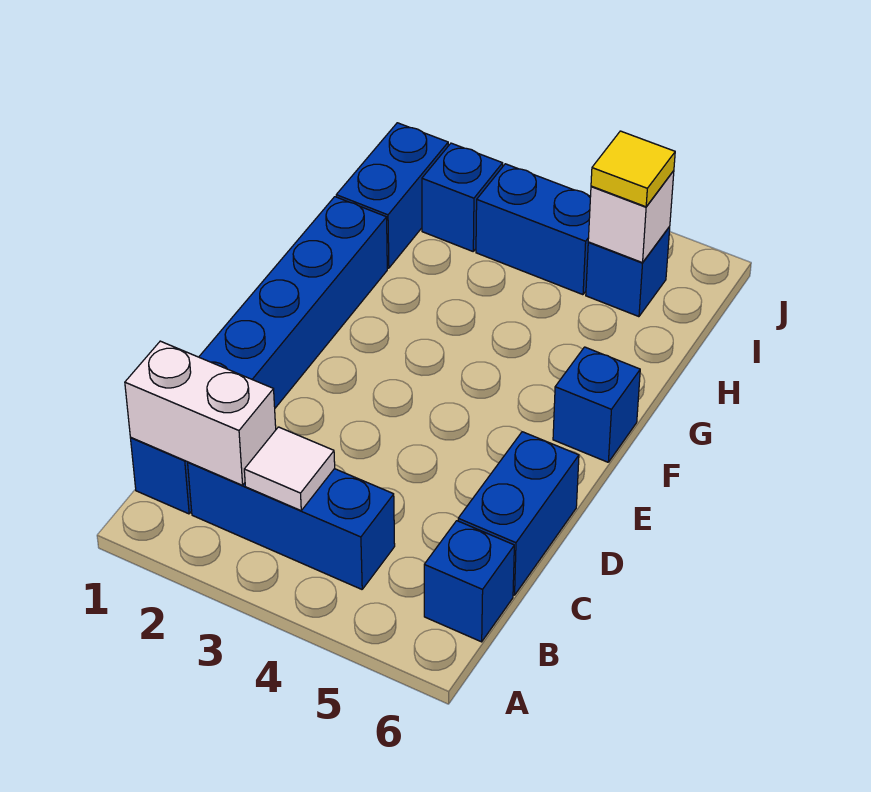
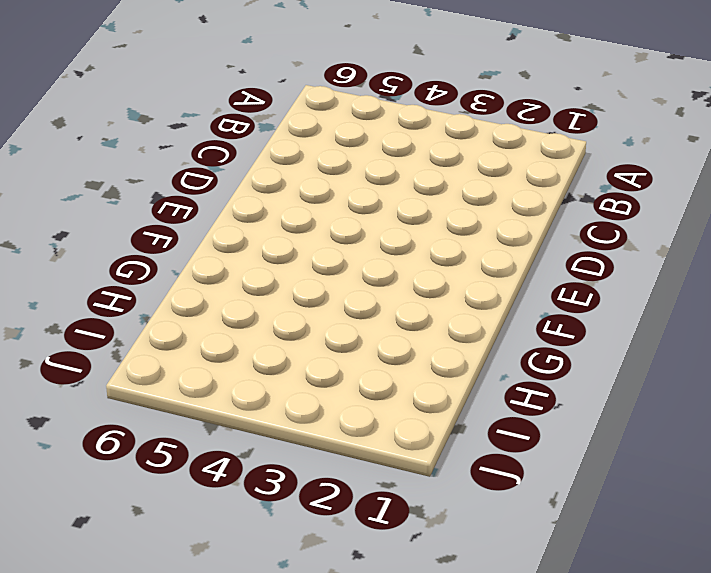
none -> blue 1x6 brick [131,197,387,514]
none -> blue 1x3 brick [188,462,395,589]
none -> blue 1x1 brick [424,521,514,642]

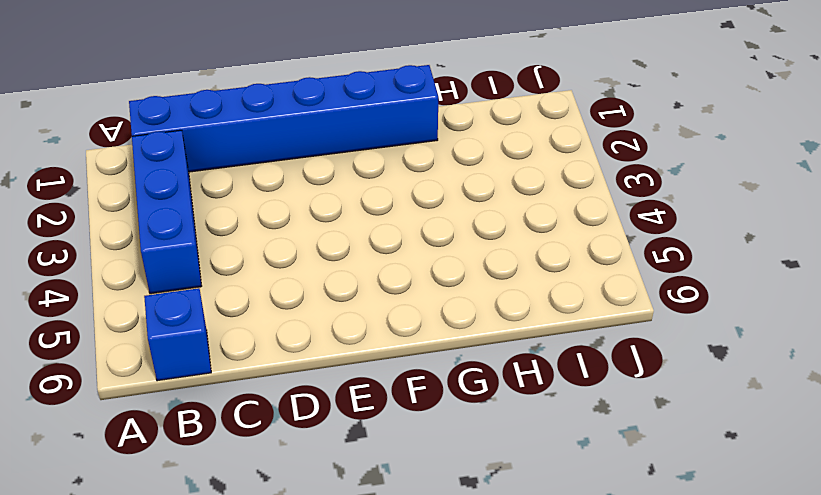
none -> blue 1x2 brick [458,432,579,595]
none -> blue 1x1 brick [553,347,640,462]
none -> blue 1x2 brick [336,123,448,268]

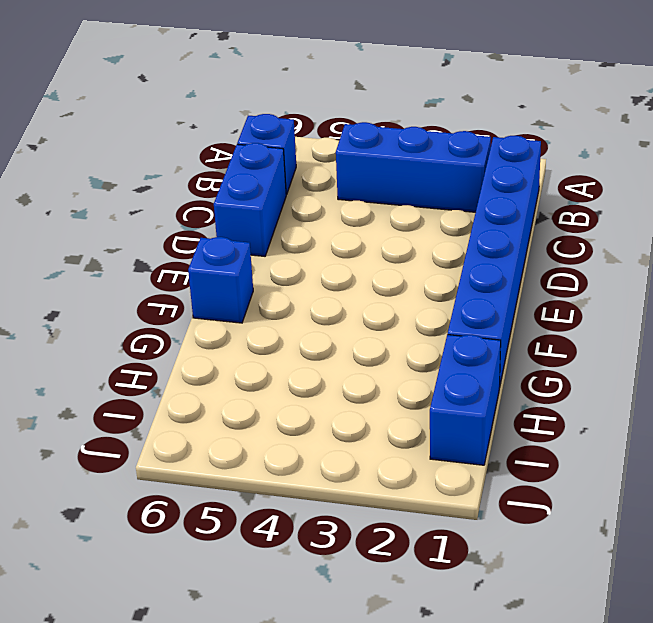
none -> blue 1x1 brick [422,143,503,251]
none -> blue 1x2 brick [476,164,591,295]
none -> blue 1x1 brick [586,227,670,317]

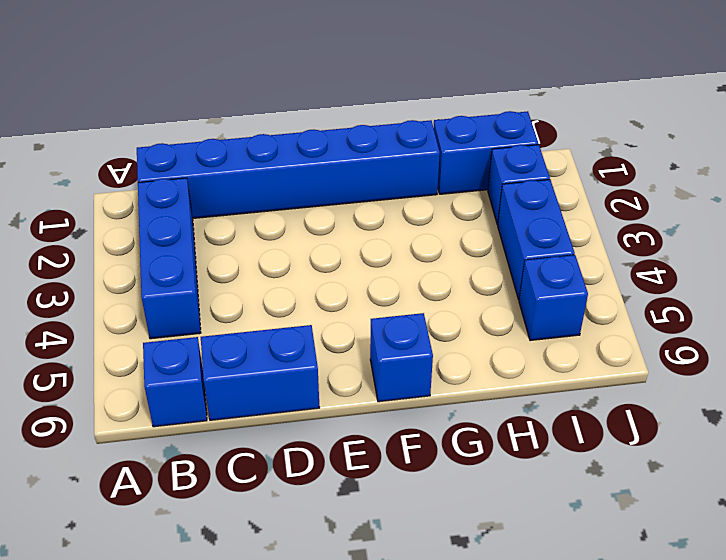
none -> white 1x2 brick [125,341,276,485]
none -> white 1x1 tile [244,427,335,510]
none -> white 1x1 brick [588,171,674,263]

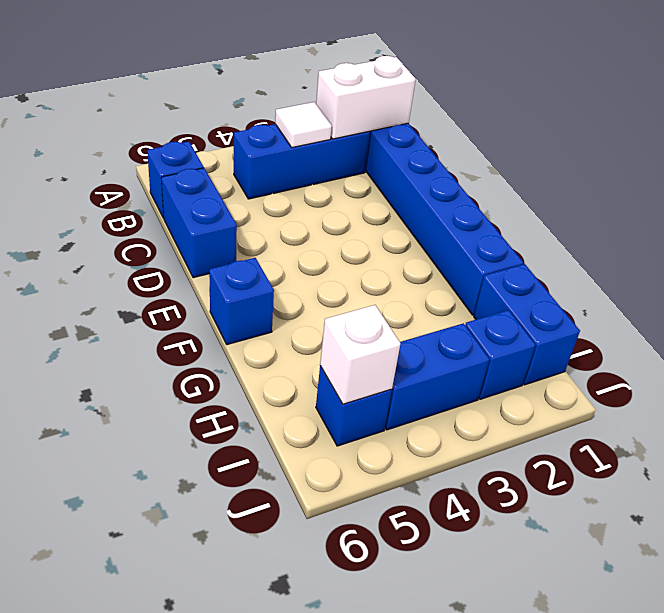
none -> yellow 1x1 tile [591,131,675,207]

